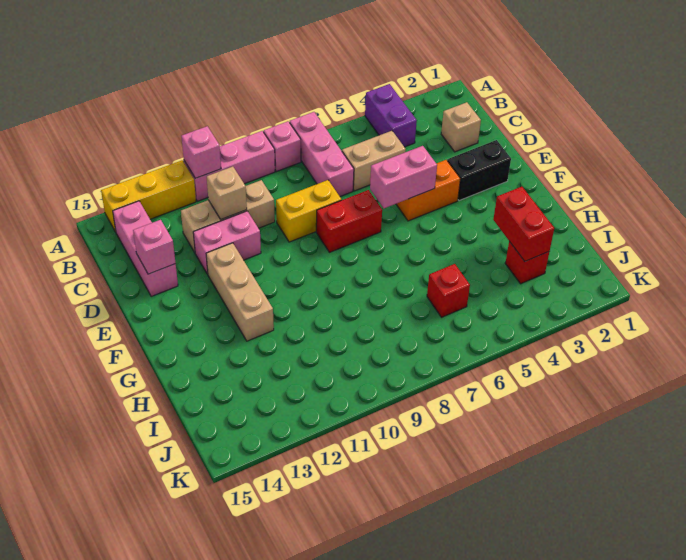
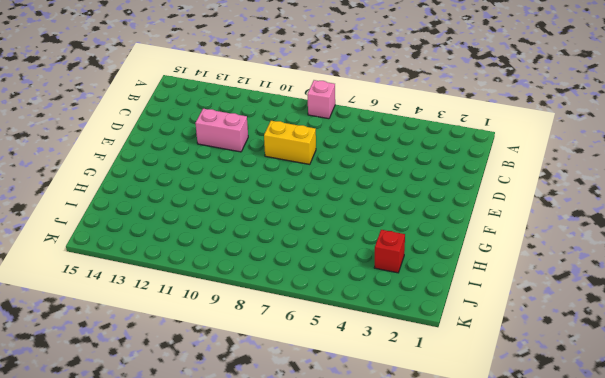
none -> purple 1x2 brick [365,84,417,147]
none -> pink 1x3 brick [290,112,354,196]
none -> pink 1x3 brick [184,131,275,201]

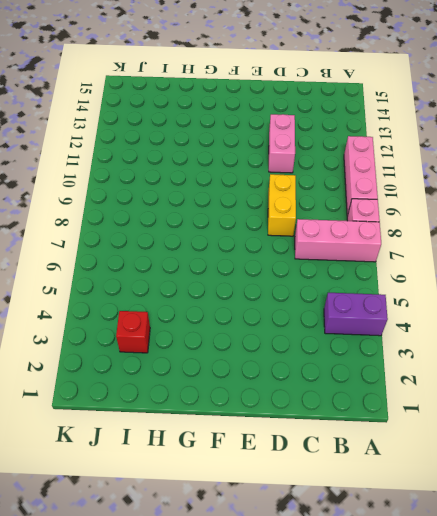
none -> yellow 1x3 brick [101,160,196,232]
none -> pink 1x3 brick [113,201,178,296]
none -> tan 1x1 brick [441,102,481,152]

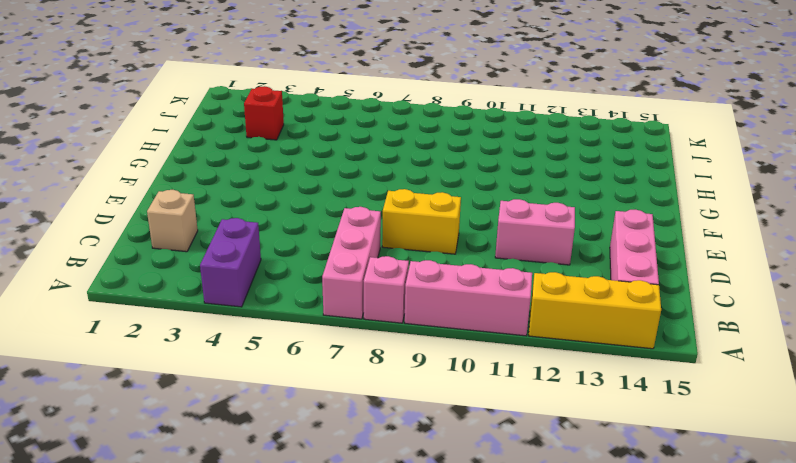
none -> tan 1x2 brick [342,131,406,191]
none -> tan 1x3 brick [181,180,275,252]
none -> black 1x2 brick [447,140,511,201]

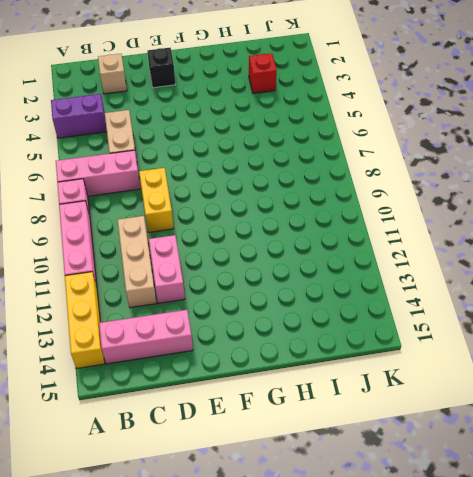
black 1x1 brick [147,48,175,88] -> black 1x2 brick [447,140,511,201]
none -> orange 1x2 brick [396,160,460,221]
none -> red 1x2 brick [316,190,382,252]
none -> tan 1x3 brick [206,243,274,341]

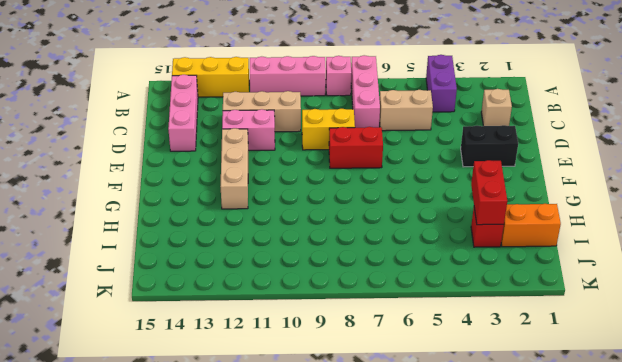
orange 1x2 brick [501,204,561,247] -> orange 1x2 brick moved to [396,160,460,221]
none -> red 1x1 brick [427,264,470,317]
none -> pink 1x1 brick [181,126,221,178]
none -> tan 1x1 brick [207,167,247,219]

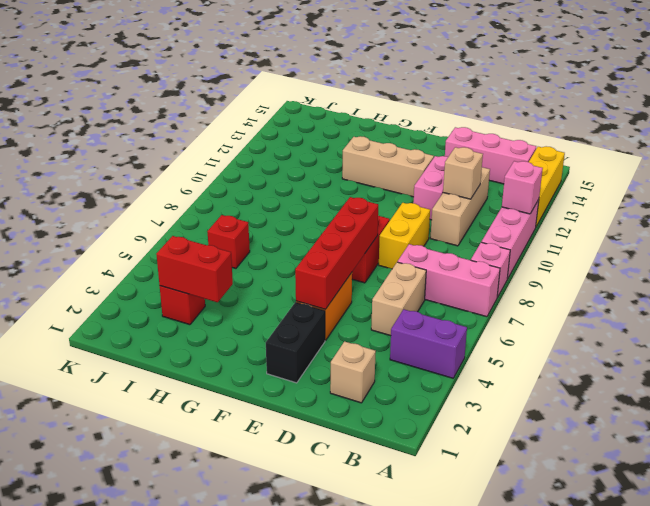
red 1x4 brick [295,197,378,309] -> pink 1x2 brick [370,146,437,208]
none -> pink 1x1 brick [133,220,176,274]

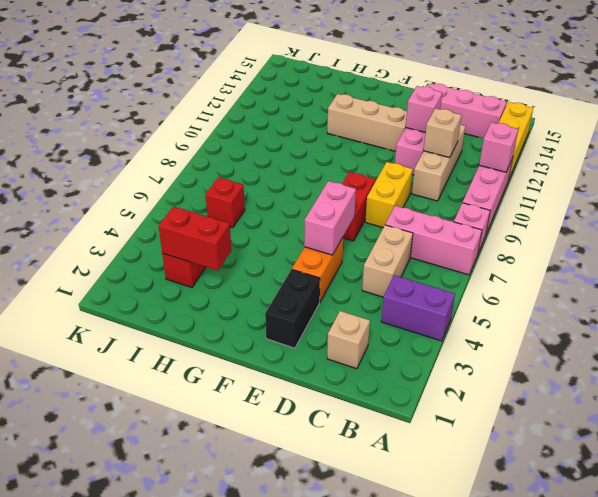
pink 1x1 brick [406,86,442,133] -> pink 1x1 brick moved to [133,220,176,274]

